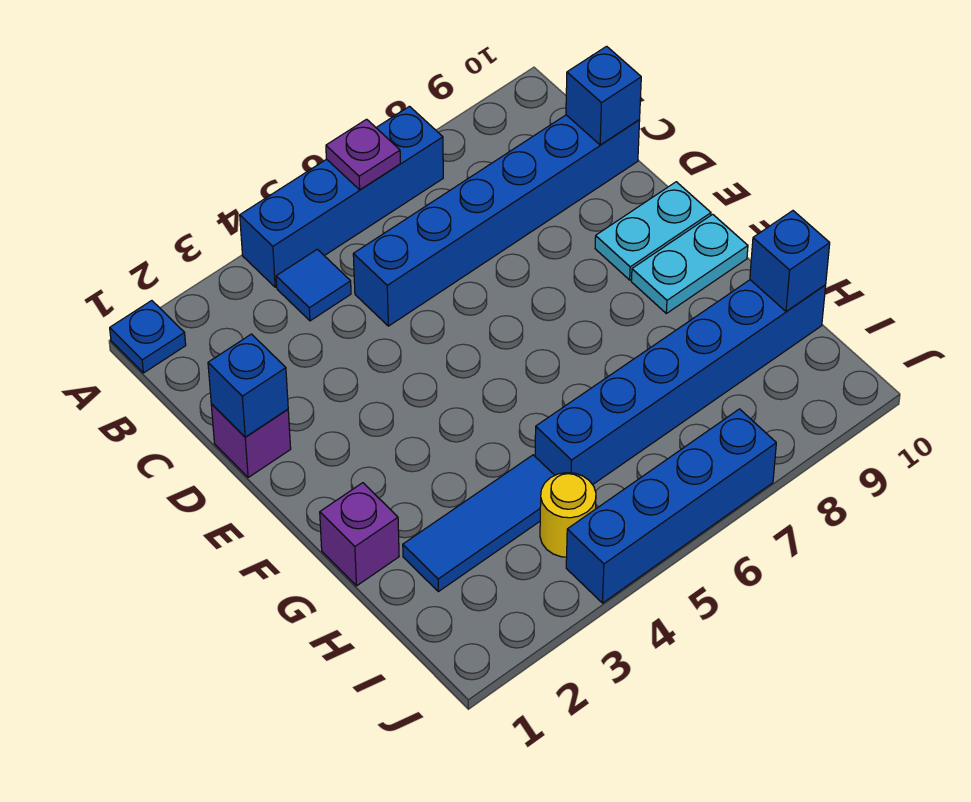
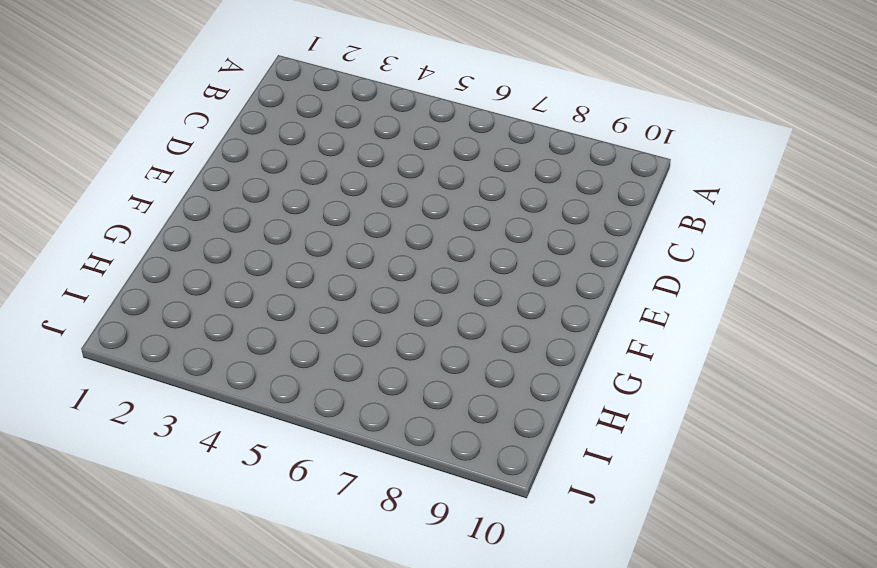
none -> blue 1x1 plate [110,301,186,373]
none -> blue 1x4 brick [240,106,443,287]
none -> blue 1x1 tile [276,249,351,321]

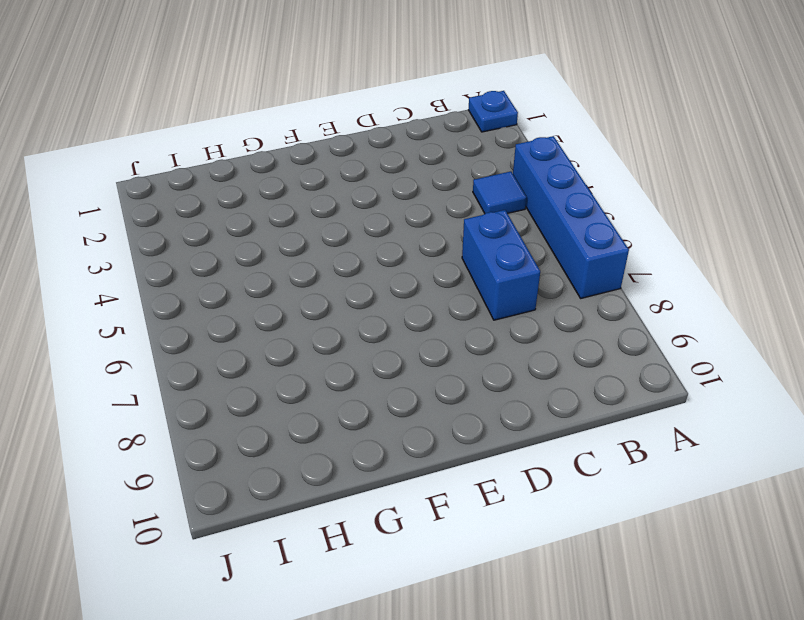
blue 1x2 brick [462,210,540,320] -> blue 1x6 brick [353,115,640,326]
none -> purple 1x1 brick [211,404,291,478]
none -> cyan 1x2 plate [595,182,711,280]
none -> cyan 1x2 plate [631,214,748,313]

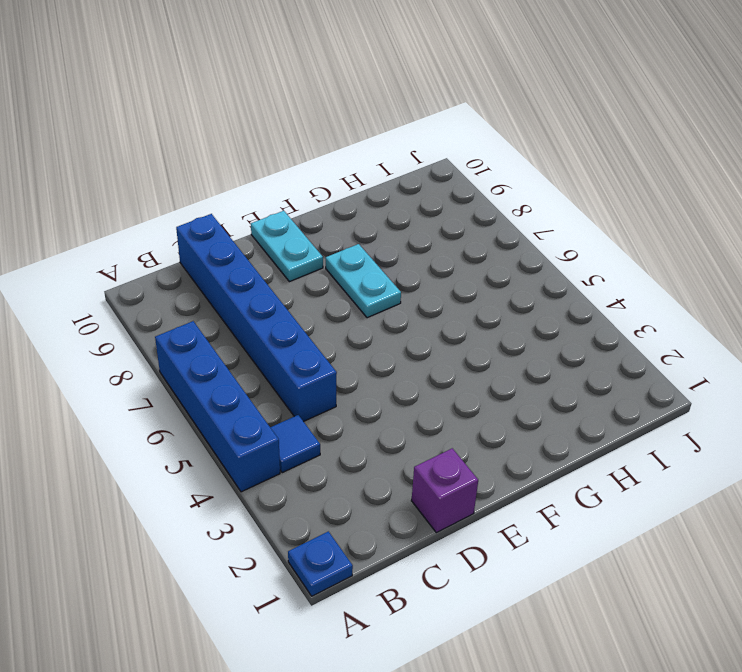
cyan 1x2 plate [326,244,401,318] -> cyan 1x2 plate moved to [631,214,748,313]
none -> purple 1x1 brick [320,483,399,586]
none -> blue 1x3 tile [403,455,555,592]
none -> blue 1x6 brick [535,280,826,485]

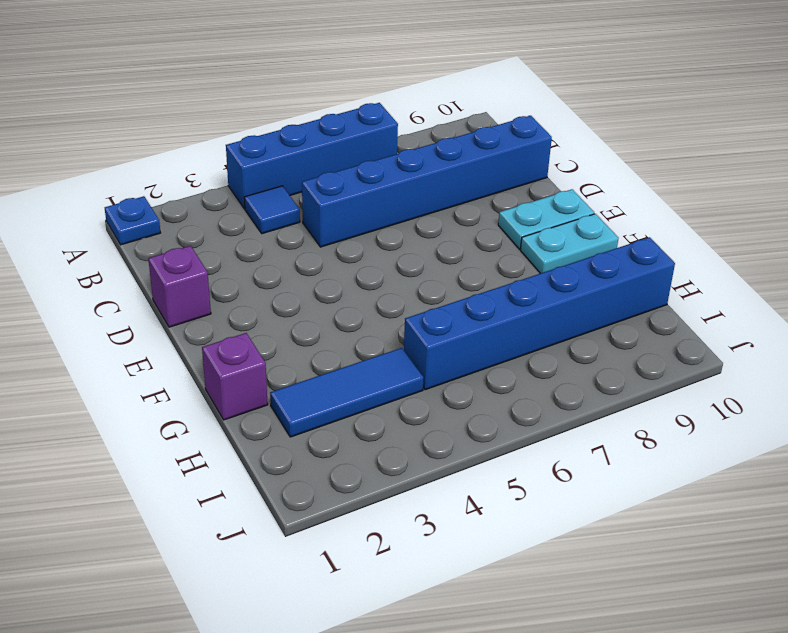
none -> yellow 1x1 round brick [540,473,596,557]
none -> blue 1x4 brick [566,409,776,603]
none -> purple 1x1 plate [326,119,400,190]

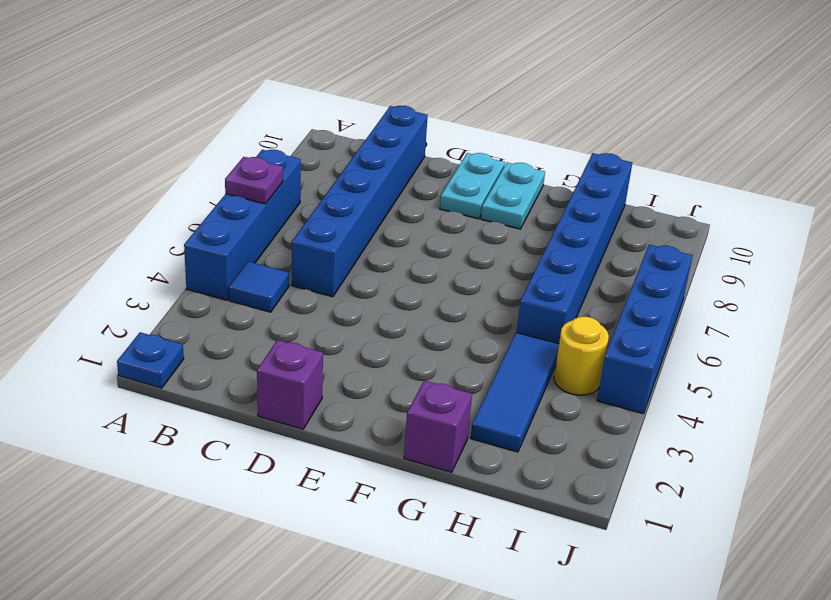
none -> blue 1x1 brick [566,46,641,145]
none -> blue 1x1 brick [208,334,288,437]
none -> blue 1x1 brick [750,211,830,311]

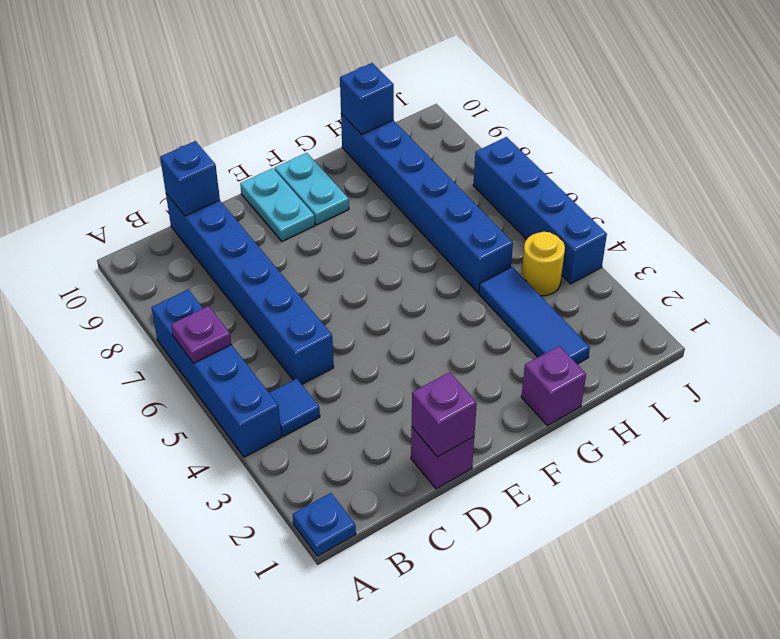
purple 1x1 brick [412,372,477,457] -> blue 1x1 brick [208,334,288,437]

